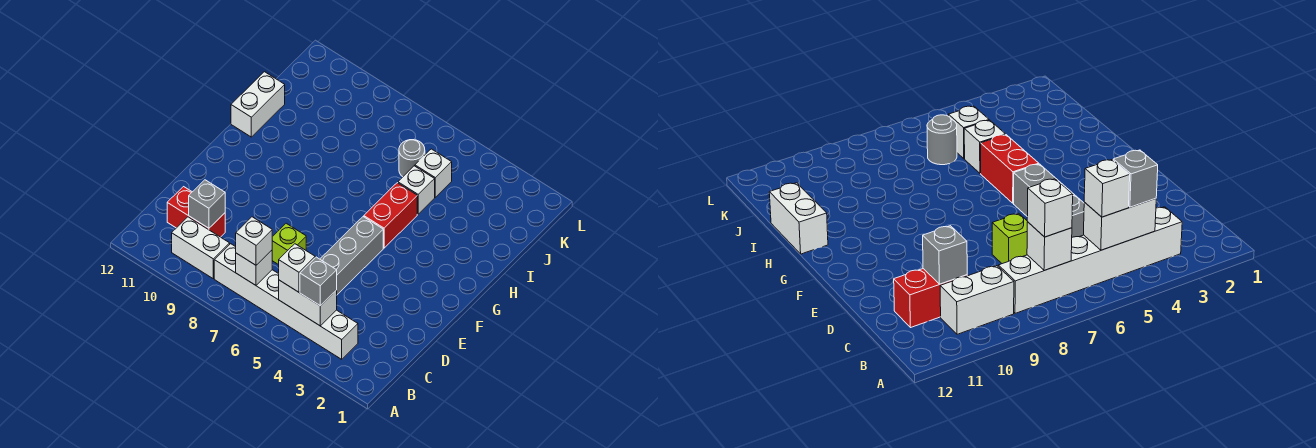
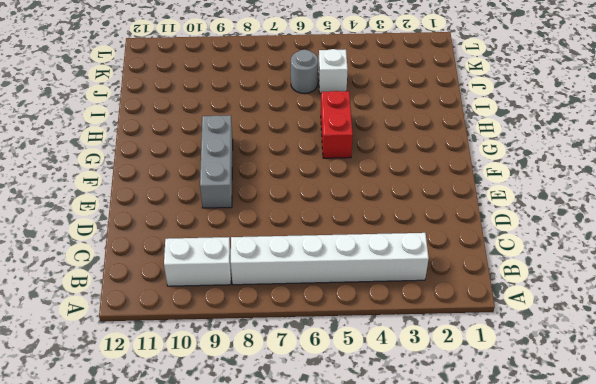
grey 1x3 brick [200,115,233,208] -> grey 1x3 brick moved to [320,217,383,295]
none -> red 1x2 brick [167,187,225,237]
none -> lime 1x1 brick [272,223,306,265]
none -> white 1x2 brick [231,72,285,137]

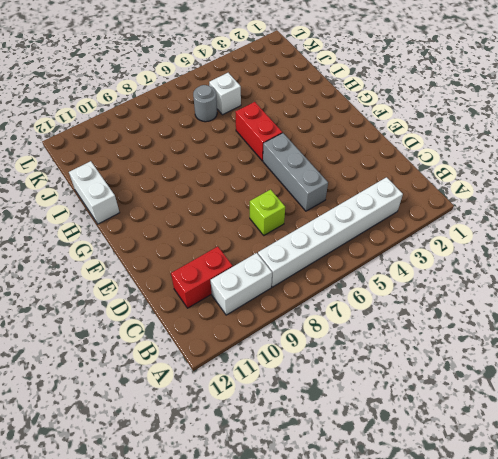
none -> white 1x1 brick [398,166,435,214]
none -> white 1x2 brick [279,280,337,326]
none -> white 1x1 brick [236,250,272,285]

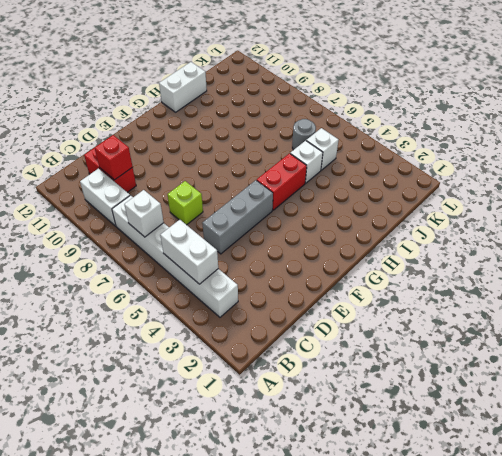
red 1x1 brick [95,135,133,180] -> grey 1x1 brick [189,180,225,228]
none -> grey 1x1 brick [300,257,337,306]
none -> white 1x1 brick [278,244,315,292]
none -> white 1x1 brick [236,217,272,265]

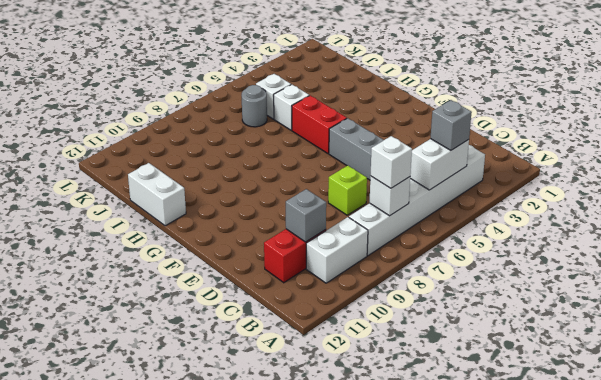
none -> white 1x1 brick [278,244,315,292]

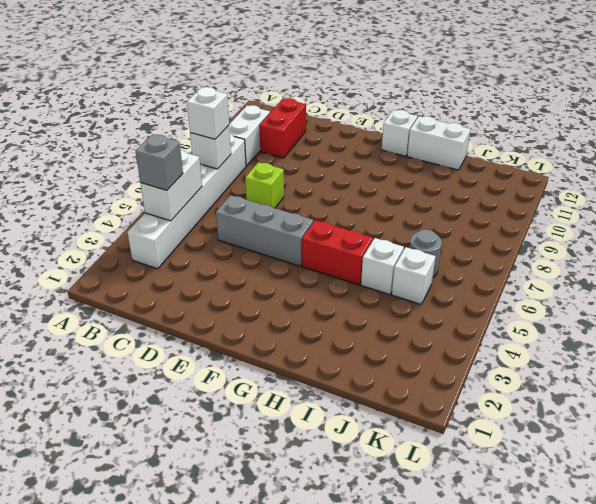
white 1x1 brick [382,110,417,156] -> white 1x1 brick moved to [278,244,315,292]
none -> grey 1x1 brick [189,180,225,228]

